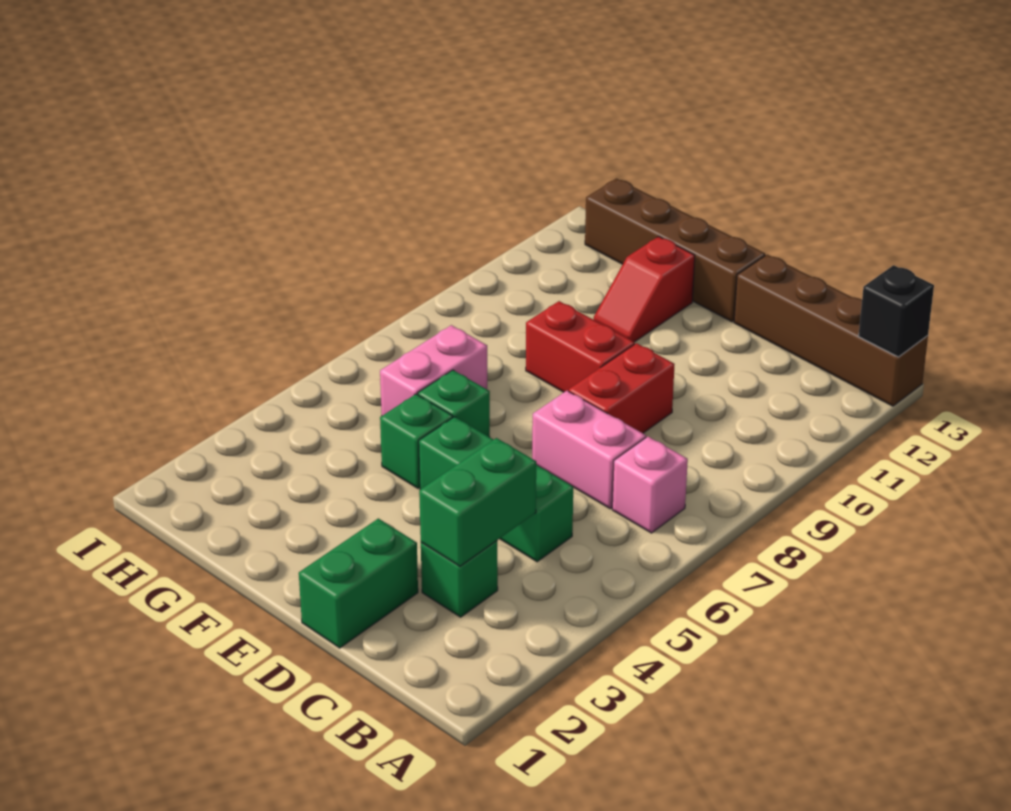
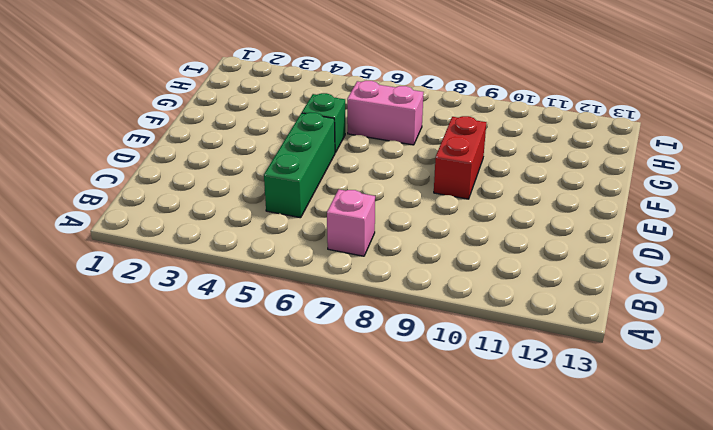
none -> brown 1x4 brick [734,255,928,406]
none -> green 1x1 brick [421,541,498,617]
none -> pink 1x2 brick [532,391,646,509]

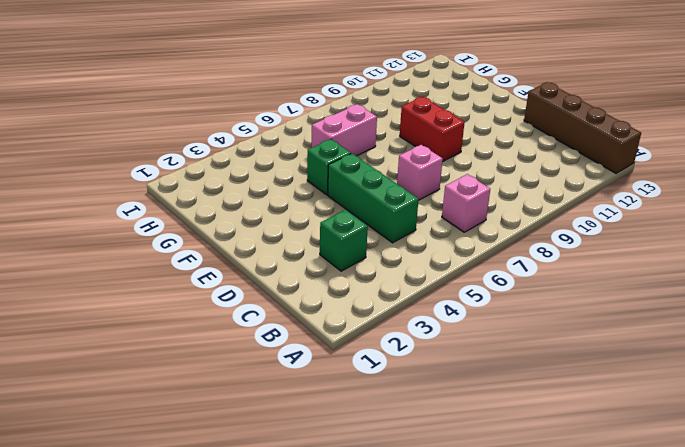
pink 1x1 brick [397,145,443,200] -> pink 1x2 brick [532,391,646,509]
none -> green 1x2 brick [299,518,418,648]
none -> red 1x2 brick [569,343,675,433]
none -> brown 1x4 brick [585,179,765,322]

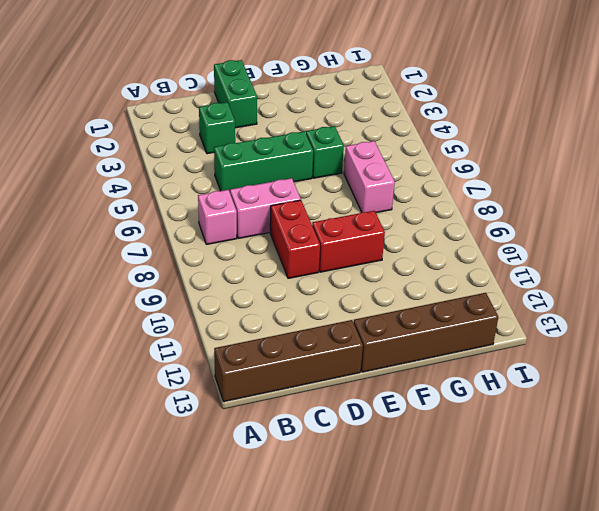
none -> green 1x1 brick [418,370,490,437]
none -> red 1x2 slope [593,236,695,342]
none -> black 1x1 brick [859,265,934,357]

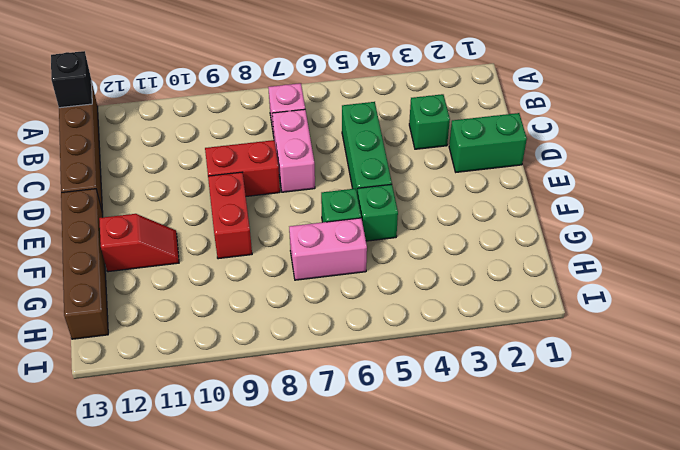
none -> green 1x2 brick [419,438,536,566]

